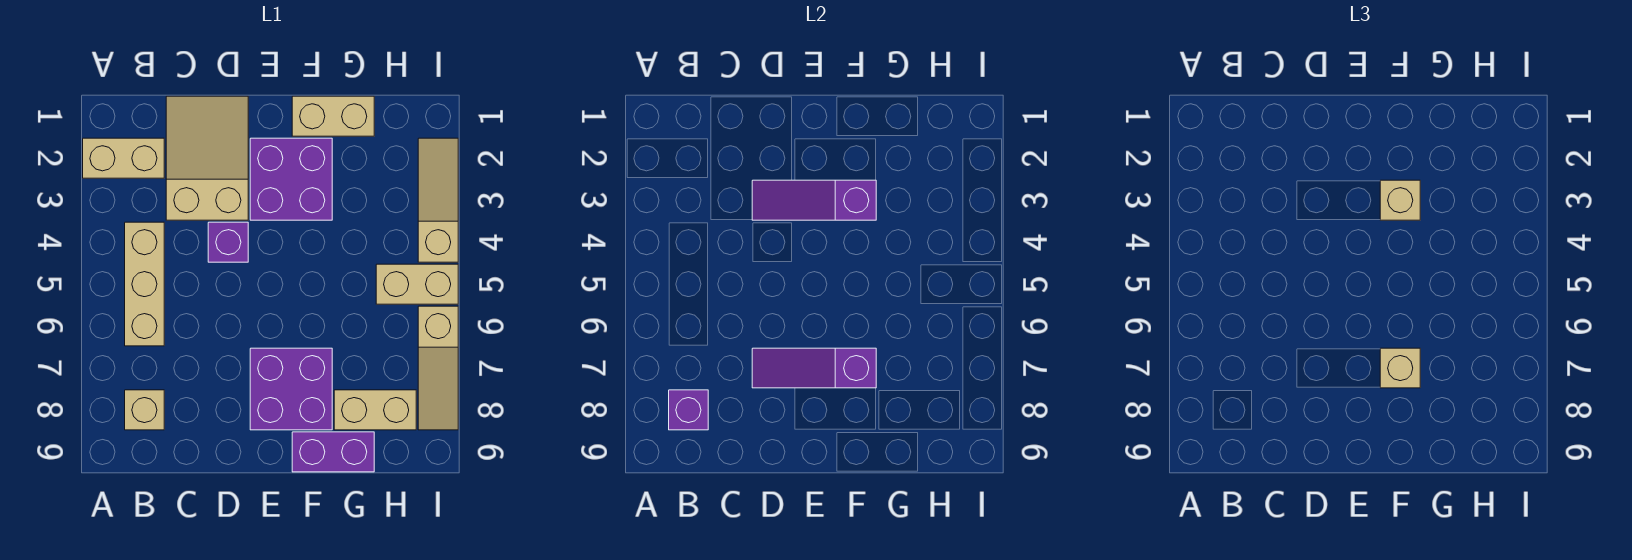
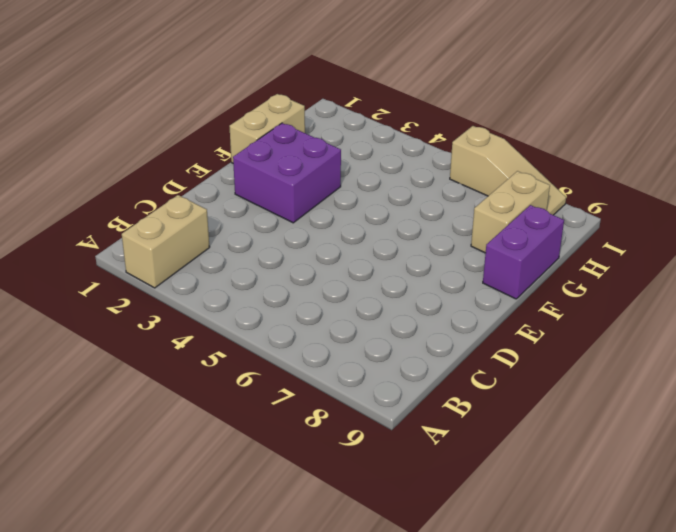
none -> tan 1x3 brick [125,222,164,346]
none -> tan 1x1 brick [125,390,164,430]
none -> tan 2x3 slope [166,96,248,220]

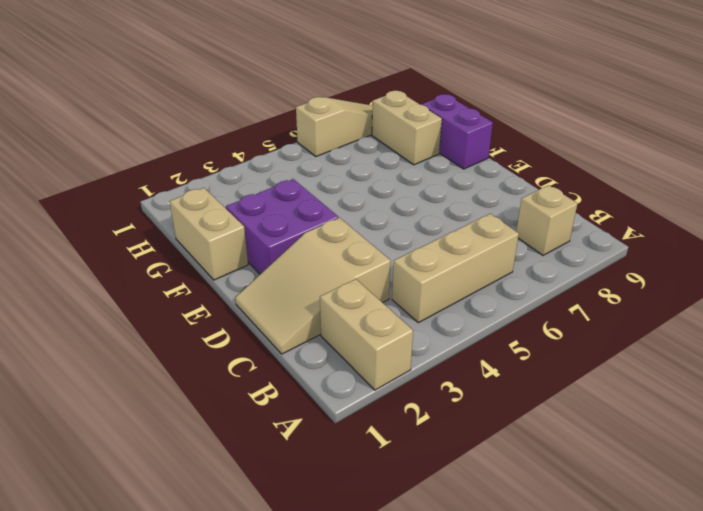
none -> purple 1x1 brick [208,222,248,262]
none -> purple 2x2 brick [250,348,332,430]
none -> tan 1x2 brick [376,264,458,304]

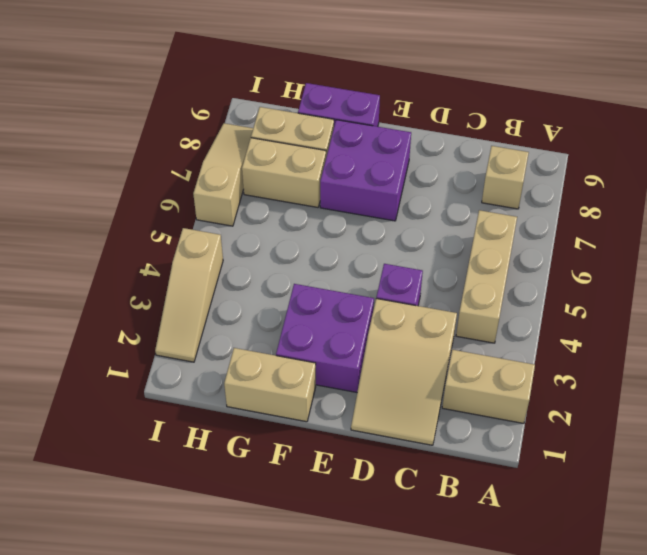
tan 1x2 brick [242,138,326,207] -> tan 1x2 brick moved to [376,264,458,304]
none -> purple 1x1 brick [669,390,708,430]
none -> purple 1x3 slope [752,180,876,220]
none -> purple 1x3 slope [752,348,876,388]

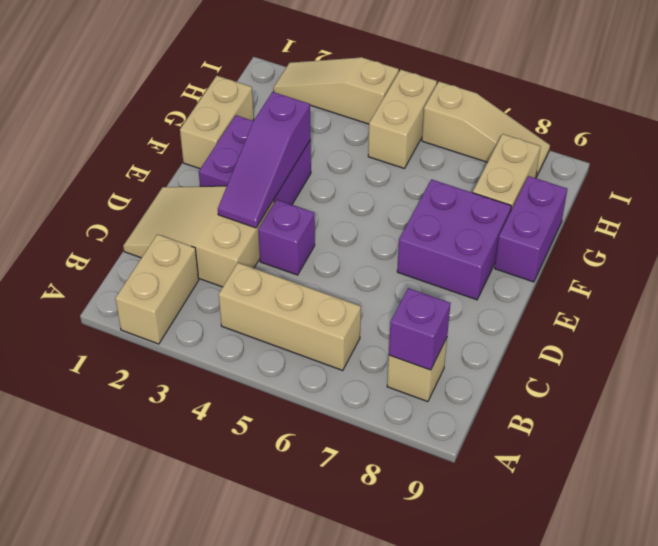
none -> purple 1x3 slope [752,348,876,388]
none -> tan 1x1 brick [1380,180,1420,220]
none -> tan 1x1 brick [1380,348,1420,388]

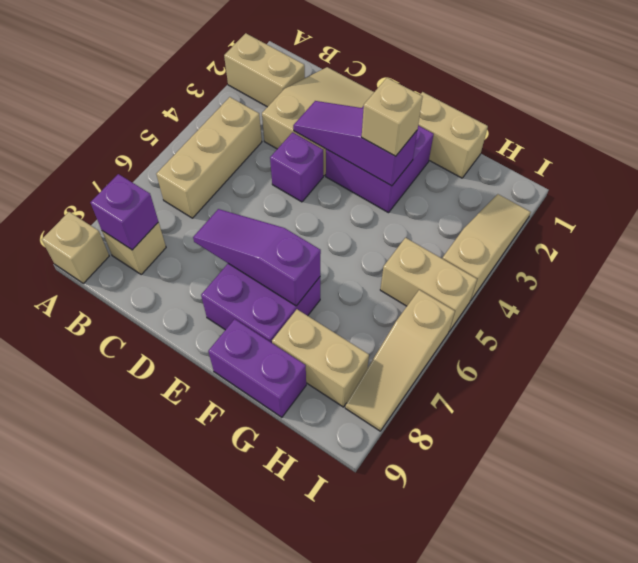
tan 1x1 brick [42,212,109,283] -> tan 1x1 brick moved to [1380,348,1420,388]

